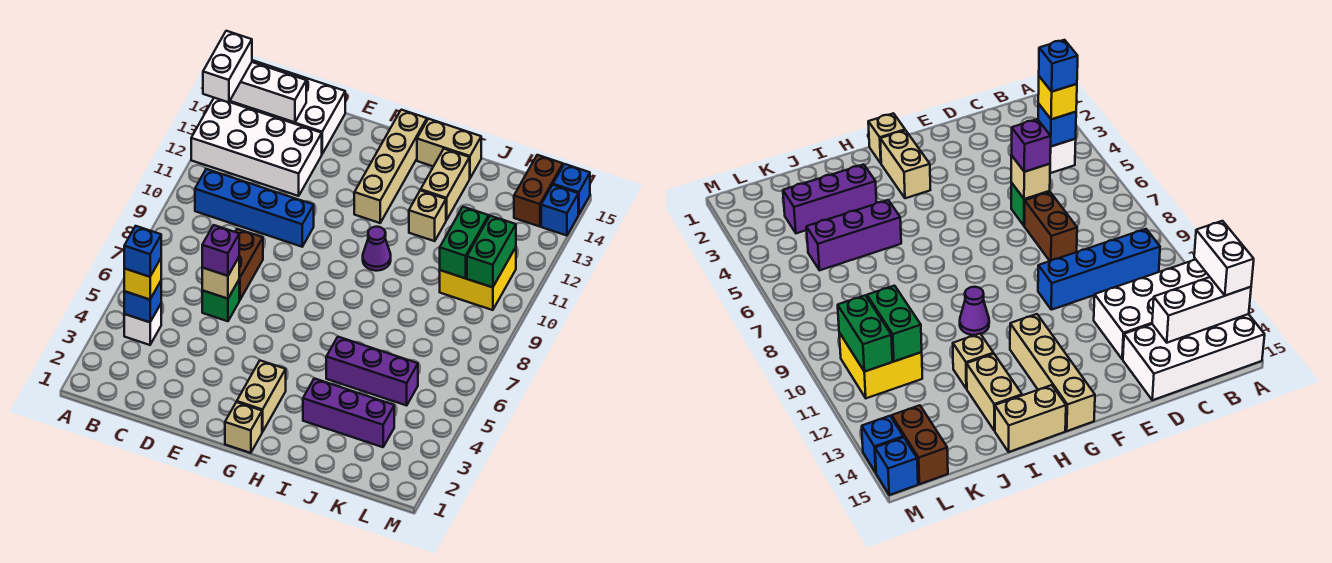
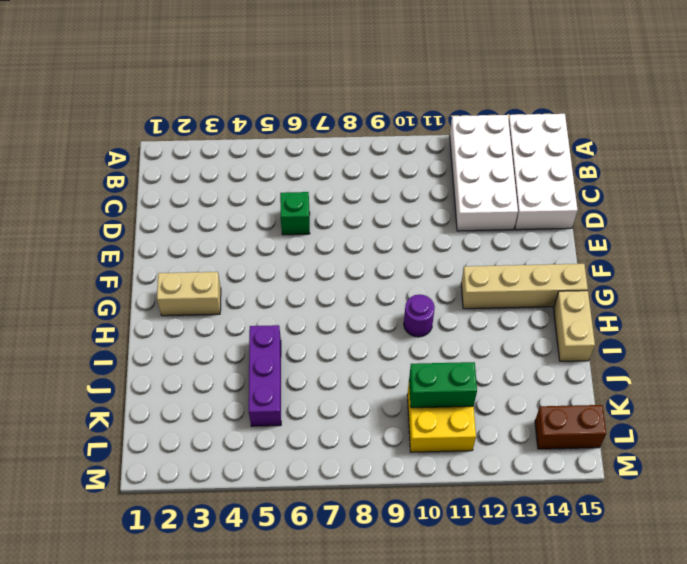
purple 1x1 round brick [404,294,435,337] -> purple 1x1 cone [363,227,391,271]
none -> white 1x1 brick [124,304,161,345]
none -> blue 1x4 brick [195,169,314,247]
none -> brown 1x2 brick [235,229,263,300]

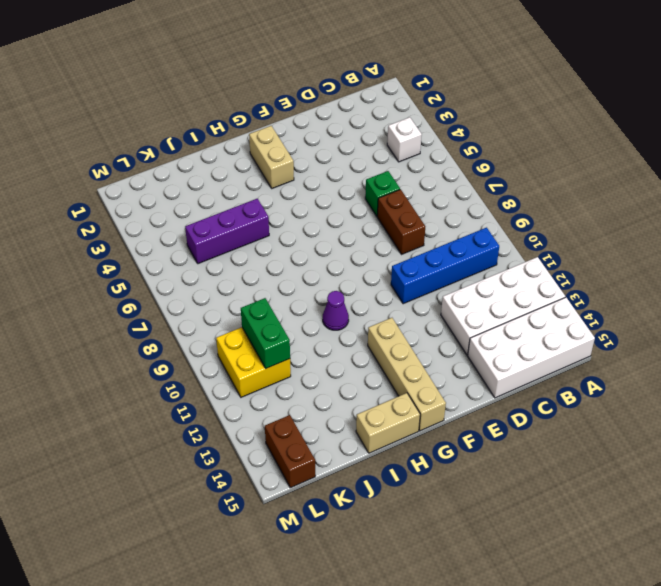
none -> tan 1x1 brick [225,402,262,453]
none -> purple 1x3 brick [303,378,394,447]
none -> tan 1x1 brick [409,190,446,241]

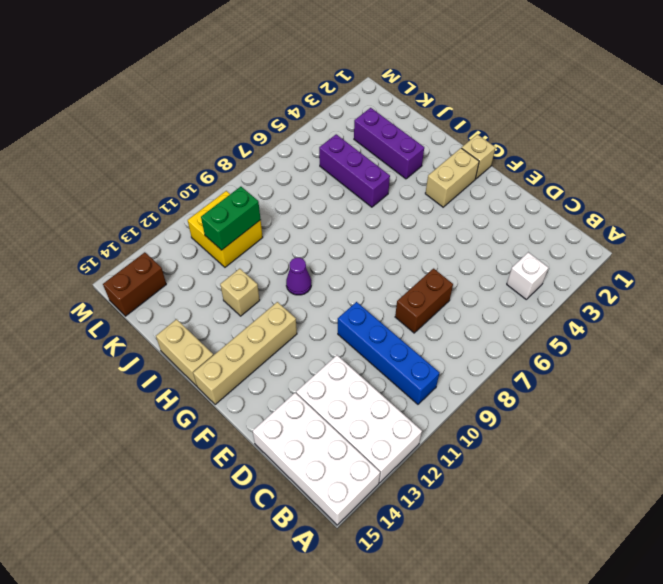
none -> green 1x1 brick [202,280,239,321]
none -> tan 1x2 brick [421,149,470,220]
none -> blue 1x1 brick [541,185,578,236]

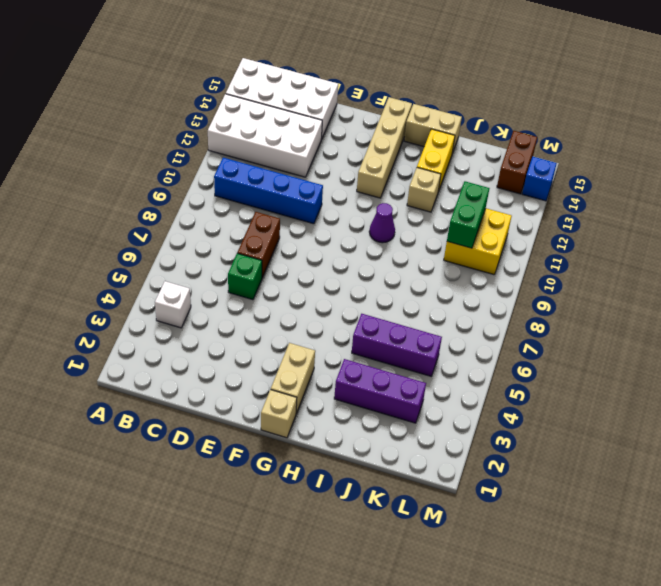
yellow 1x2 brick [417,129,455,192] -> tan 1x2 brick [421,149,470,220]
none -> blue 1x1 brick [553,164,590,215]
none -> white 1x3 brick [230,62,306,122]
none -> blue 1x1 brick [124,281,161,322]

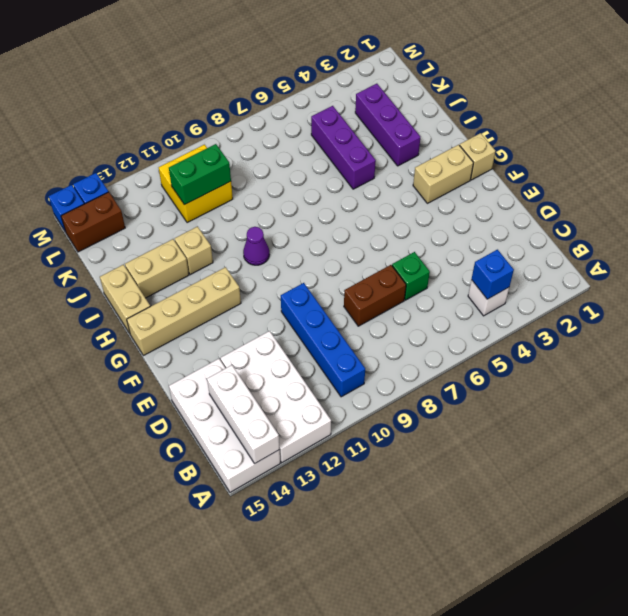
none -> tan 1x1 brick [202,258,239,299]
none -> green 1x2 brick [467,216,516,287]
none -> white 1x2 brick [203,31,252,102]

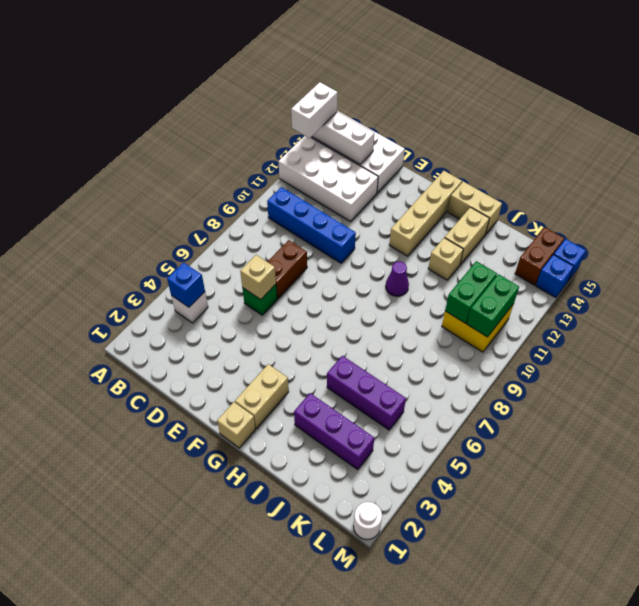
white 1x1 round brick [354,502,382,540] -> none
none -> yellow 1x1 brick [124,259,161,300]
none -> purple 1x1 brick [202,225,239,276]
none -> blue 1x1 brick [124,226,161,277]

